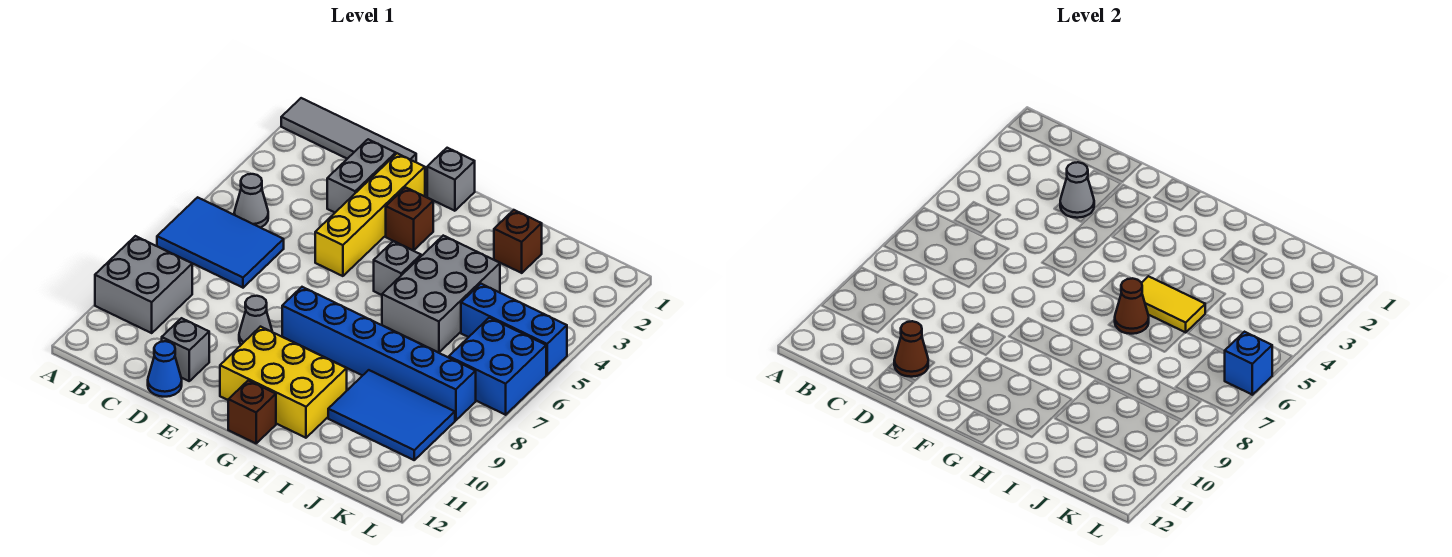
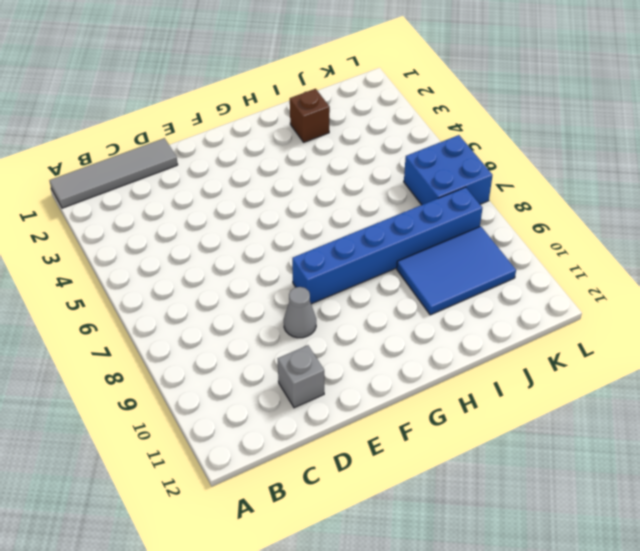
none -> blue 2x3 tile [157,197,284,288]
none -> grey 2x2 brick [95,236,192,333]
none -> grey 1x1 cone [234,174,268,228]

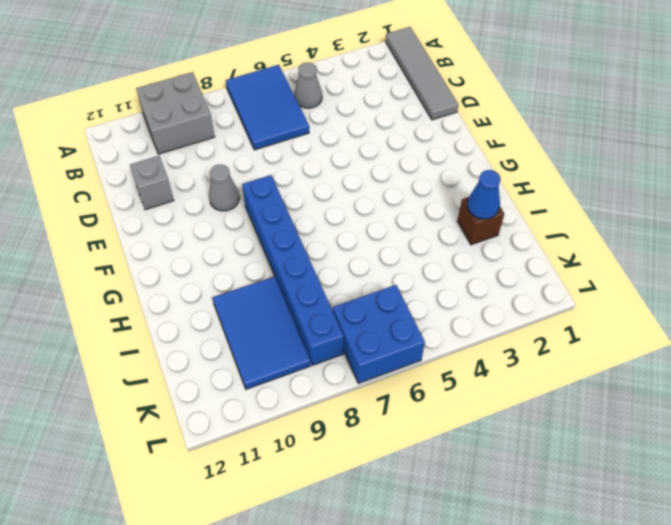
blue 1x1 cone [467,170,500,219] -> blue 1x1 cone moved to [148,341,182,397]
none -> grey 1x2 brick [327,139,396,212]
none -> yellow 1x4 brick [315,153,425,276]
none -> grey 1x1 brick [427,148,475,211]

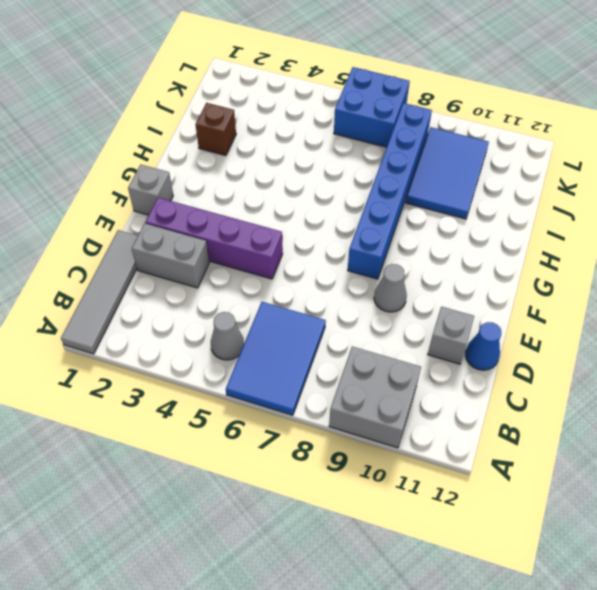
purple 1x4 brick [145,198,283,279] -> yellow 1x4 brick [315,153,425,276]
none -> brown 1x1 brick [386,187,433,251]
none -> yellow 2x3 brick [220,327,347,438]
none -> grey 1x1 brick [374,241,421,295]

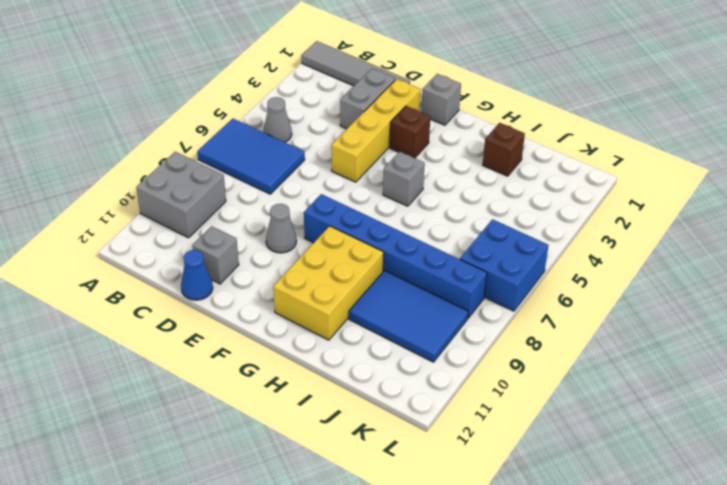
yellow 2x3 brick [273,226,384,340] -> yellow 2x3 brick turned to [220,327,347,438]
none -> brown 1x1 brick [228,380,276,443]
none -> grey 2x3 brick [382,236,500,353]
none -> blue 1x3 brick [461,284,567,375]

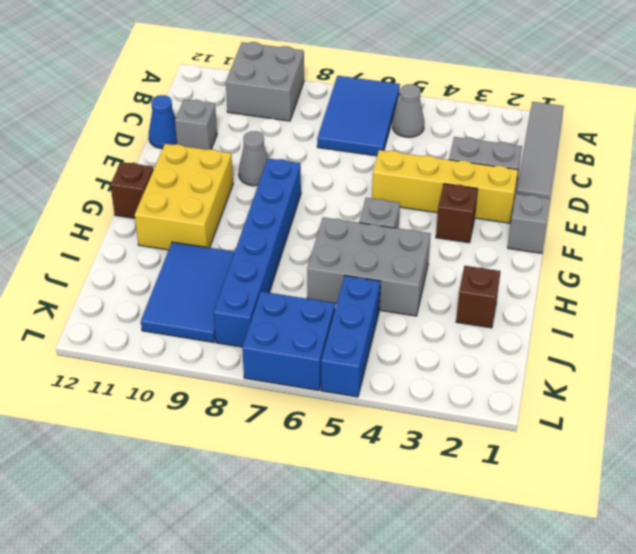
none -> grey 1x1 cone [1060,162,1094,218]
none -> brown 1x1 cone [894,321,928,377]
none -> yellow 1x2 tile [1142,276,1205,333]

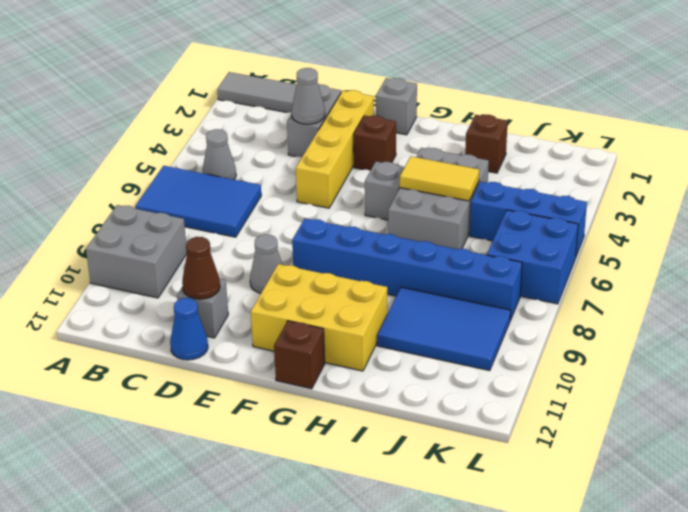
none -> brown 1x1 cone [1115,278,1149,334]
none -> blue 1x1 brick [1225,332,1272,395]

